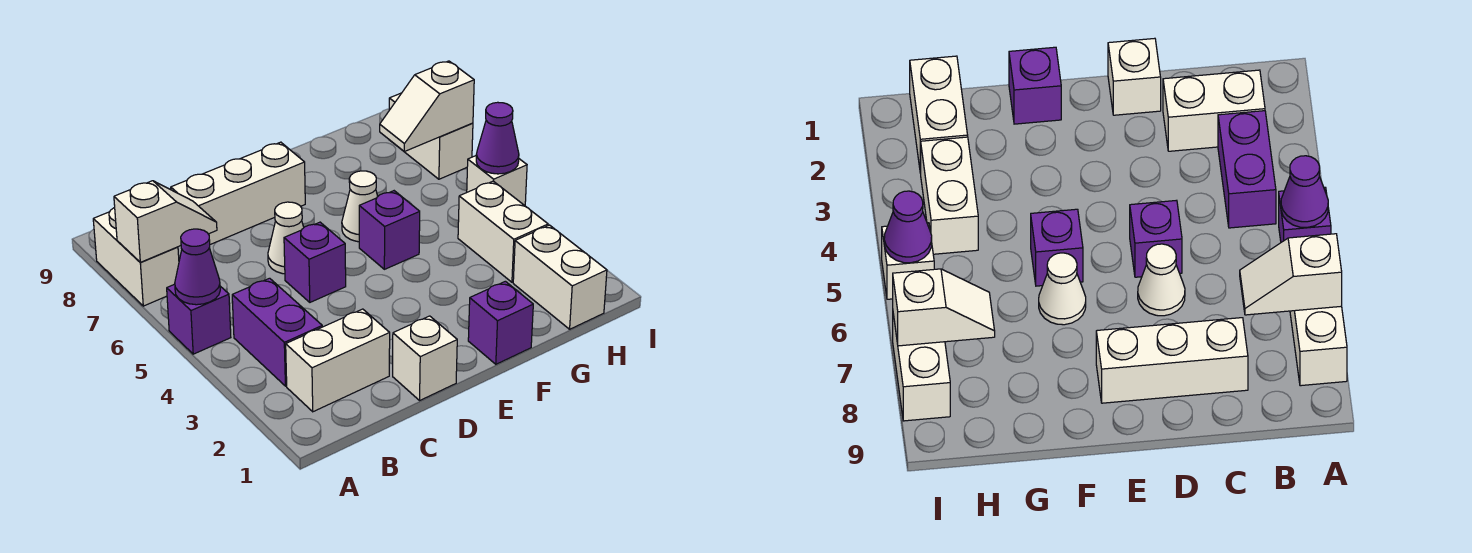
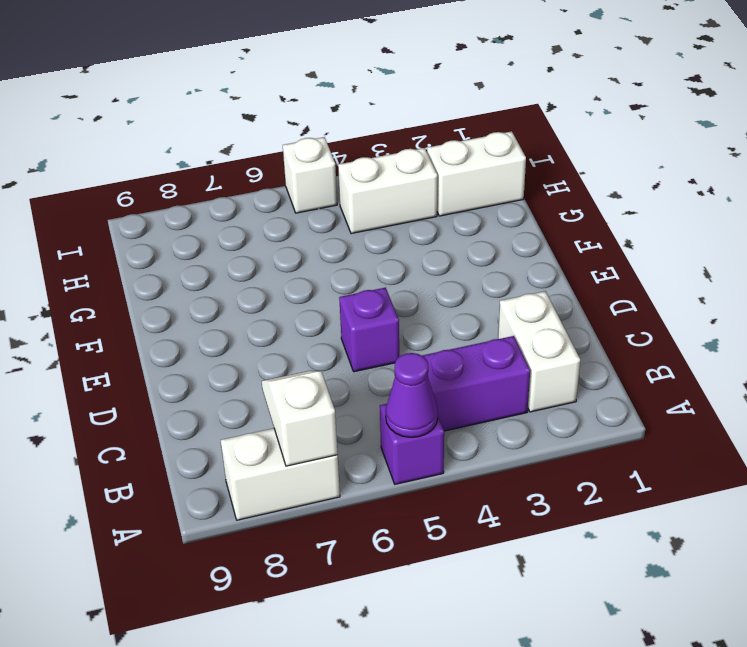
none -> white 1x3 brick [171,142,305,244]
none -> white 1x1 brick [393,316,457,400]
none -> white 1x1 cone [268,202,304,274]

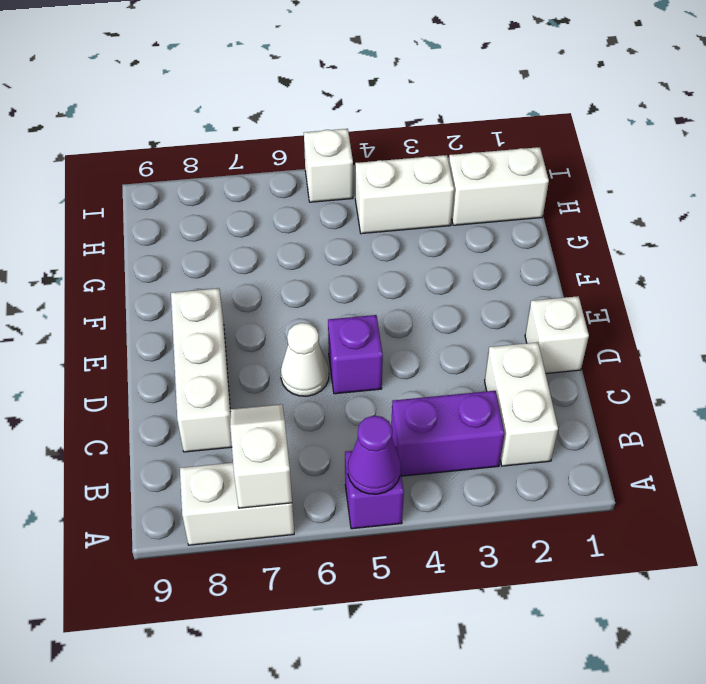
none -> purple 1x1 brick [468,281,533,364]
none -> purple 1x1 brick [359,191,420,269]
none -> white 1x1 cone [342,171,378,242]

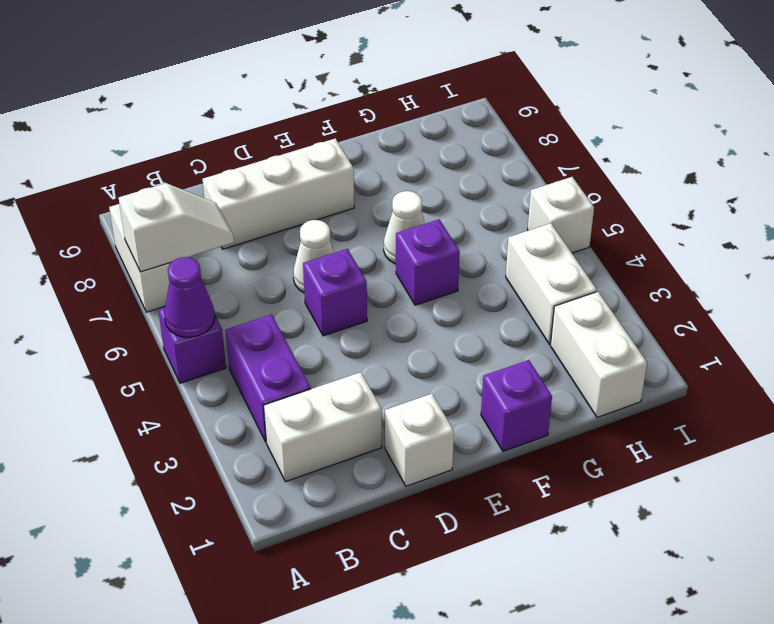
none -> white 1x2 brick [389,93,473,179]
none -> white 1x2 slope [380,61,474,152]
none -> purple 1x1 cone [476,102,519,174]

